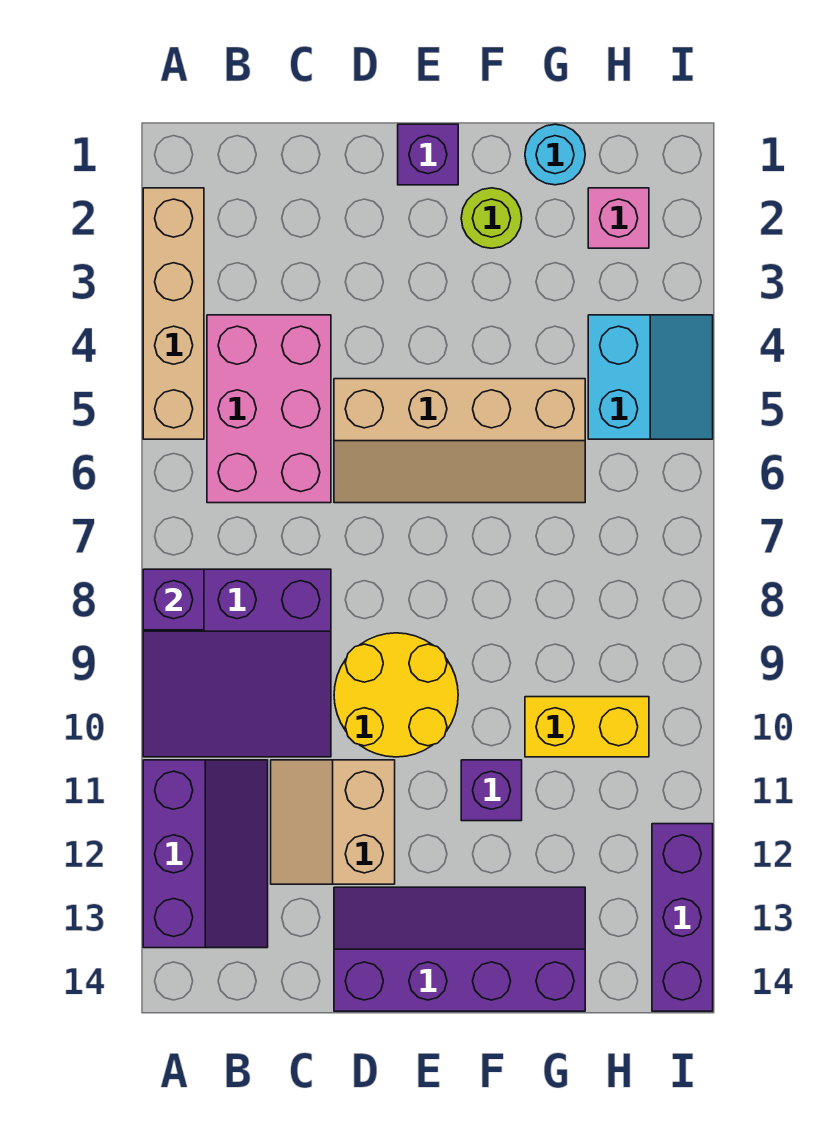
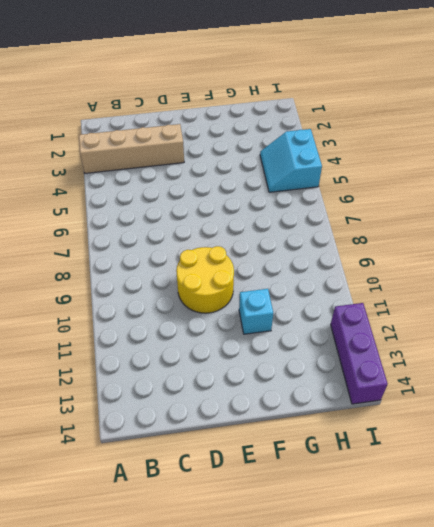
tan 1x4 brick [79,124,184,173] -> tan 1x4 brick turned to [143,188,204,439]
cyan 1x1 brick [239,289,273,334] -> purple 1x1 brick [461,760,522,821]
cyan 2x2 slope [260,129,322,192] -> cyan 2x2 slope turned to [588,315,713,439]
none -> purple 3x3 slope [143,569,331,757]
none -> purple 2x3 slope [143,760,268,948]
none -> pink 2x3 brick [207,315,331,503]

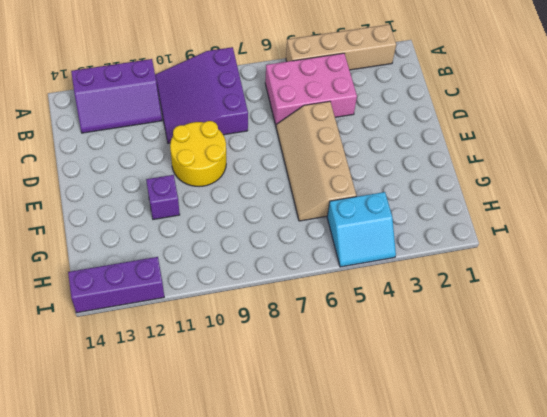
none -> tan 2x2 slope [271,760,395,884]
none -> purple 2x4 slope [334,887,585,1011]
none -> purple 1x1 brick [398,124,458,185]

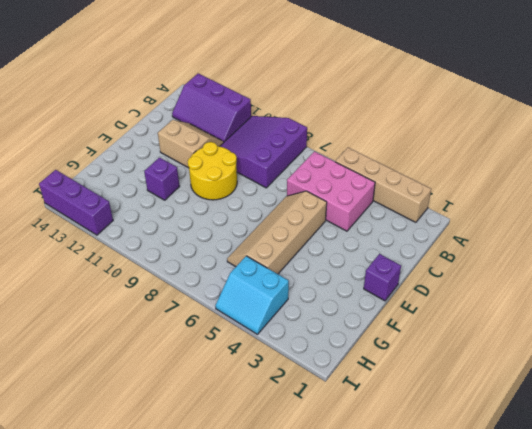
none -> purple 2x4 slope [334,887,585,1011]
none -> lime 1x1 round brick [461,188,522,248]
none -> cyan 1x1 round brick [525,124,585,185]

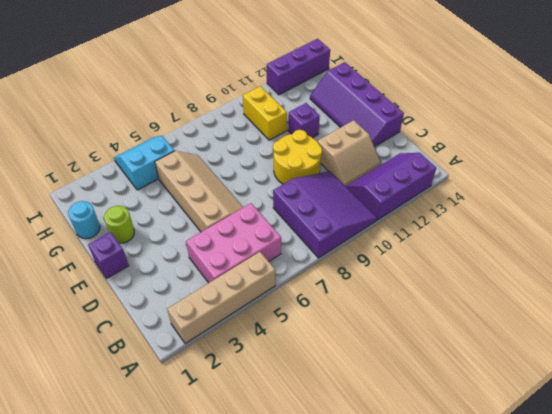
none -> pink 1x1 brick [588,188,649,248]
none -> purple 1x1 brick [143,569,204,630]

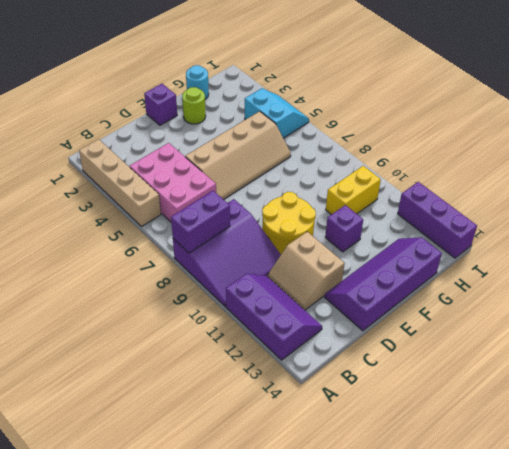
purple 1x2 brick [171,191,230,253] -> purple 1x1 brick [143,569,204,630]
none -> pink 1x1 brick [588,188,649,248]

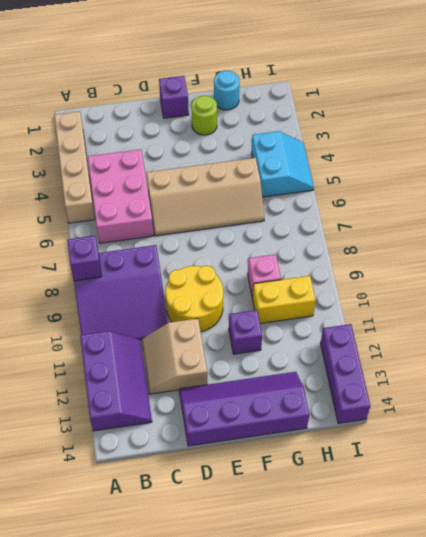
pink 1x1 brick [248,254,281,298] -> pink 1x1 brick moved to [588,188,649,248]

